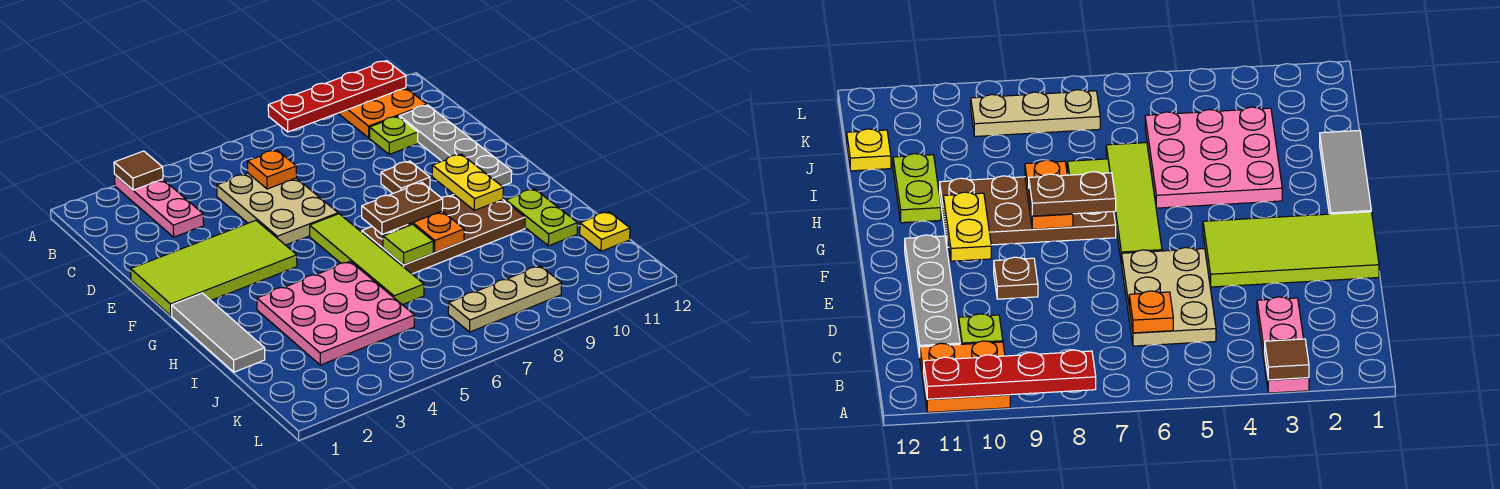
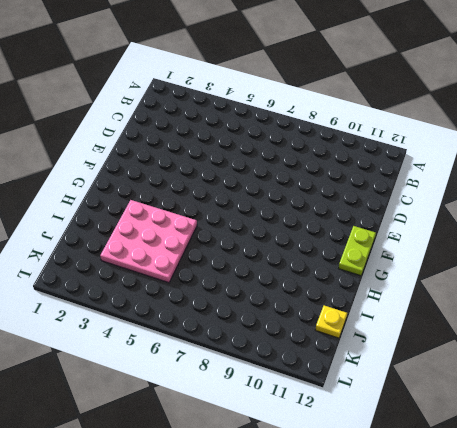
lime 1x2 plate [339,226,376,276] -> lime 1x2 plate moved to [506,189,577,246]
none -> pink 1x3 plate [115,175,204,237]
none -> orange 2x2 plate [338,88,427,138]
none -> tan 2x3 plate [217,173,338,245]

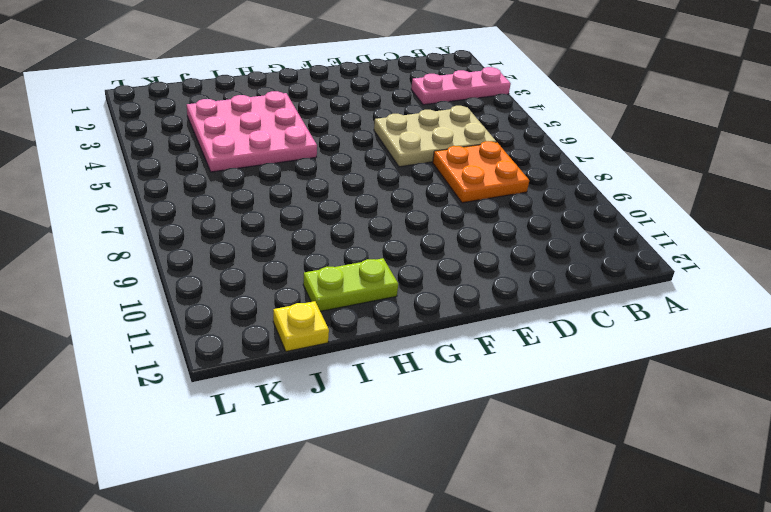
orange 2x2 plate [433,141,529,203] -> orange 2x2 plate moved to [338,88,427,138]
none -> lime 1x1 plate [370,116,418,154]
none -> grey 1x4 plate [399,105,512,186]
none -> lime 2x4 tile [131,220,297,316]

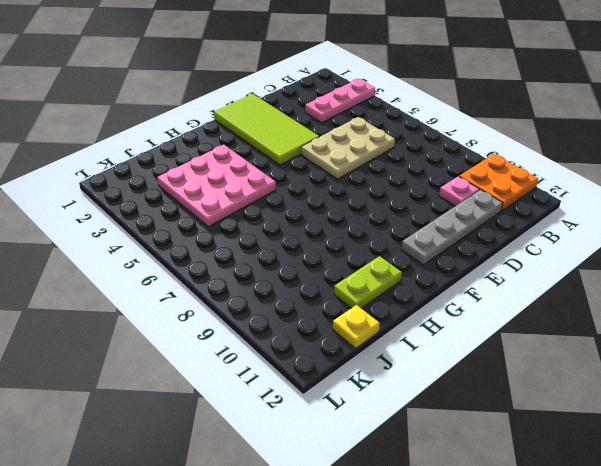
pink 1x1 plate [439,176,480,206] -> lime 1x1 plate [370,116,418,154]
none -> brown 1x1 plate [381,161,430,193]
none -> lime 1x4 tile [310,214,424,305]
none -> grey 1x3 tile [172,293,265,372]

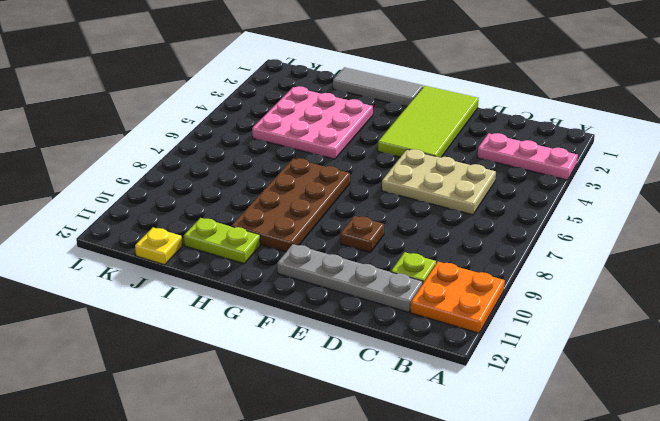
none -> lime 1x4 tile [310,214,424,305]
none -> tan 1x3 plate [448,266,562,332]
none -> brown 1x1 tile [114,151,163,190]

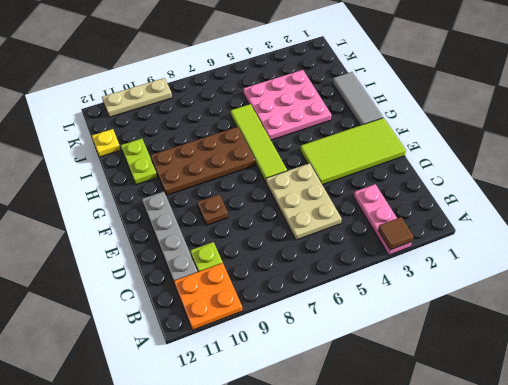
tan 1x3 plate [102,78,172,117] -> tan 1x3 plate moved to [448,266,562,332]
none -> red 1x4 plate [268,61,406,132]
none -> orange 1x1 plate [248,150,297,189]
none -> yellow 1x2 plate [432,154,503,211]

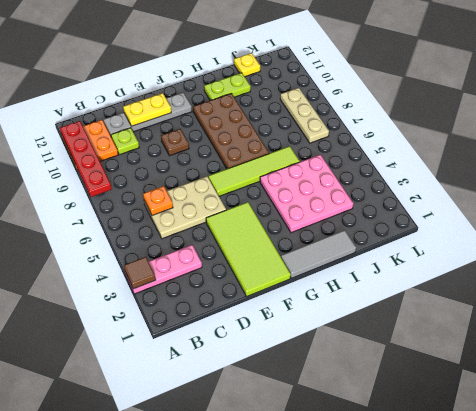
yellow 1x2 plate [123,93,171,126] -> yellow 1x2 plate moved to [432,154,503,211]
none -> orange 1x2 plate [403,211,464,252]
none -> lime 1x1 tile [383,224,433,265]
none -> brown 1x2 plate [362,183,443,234]

